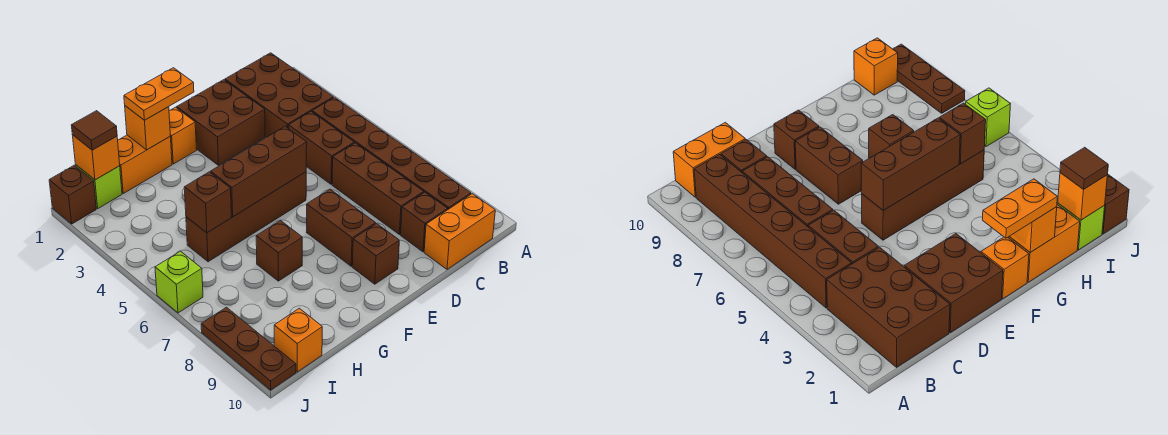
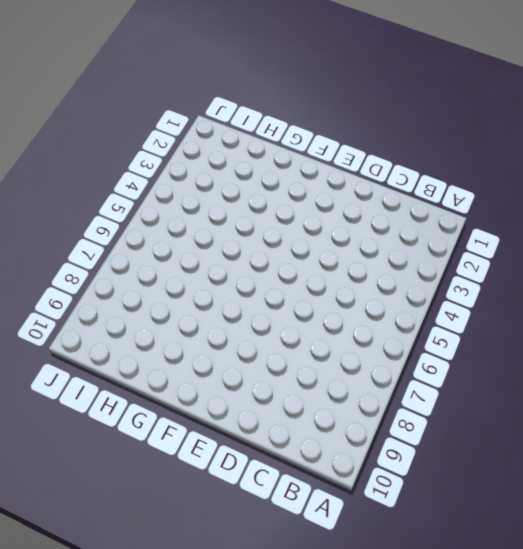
none -> brown 2x3 brick [225,53,333,137]
none -> brown 1x6 brick [312,97,471,209]
none -> orange 1x2 brick [424,194,495,269]

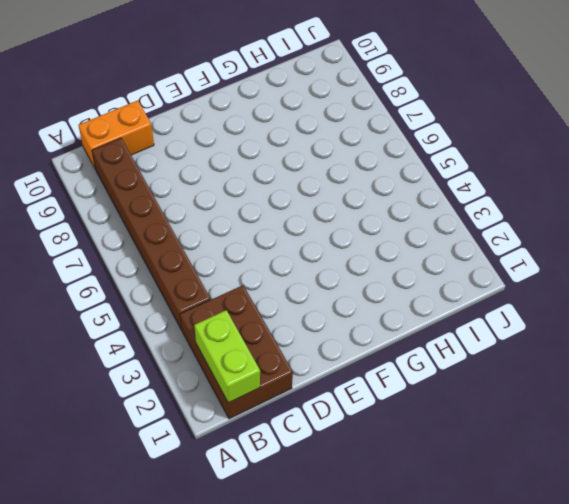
lime 1x2 brick [194,310,260,403] -> none
none -> brown 1x2 brick [288,112,354,184]
none -> brown 1x3 brick [332,143,424,234]
none -> brown 1x1 brick [401,192,448,252]

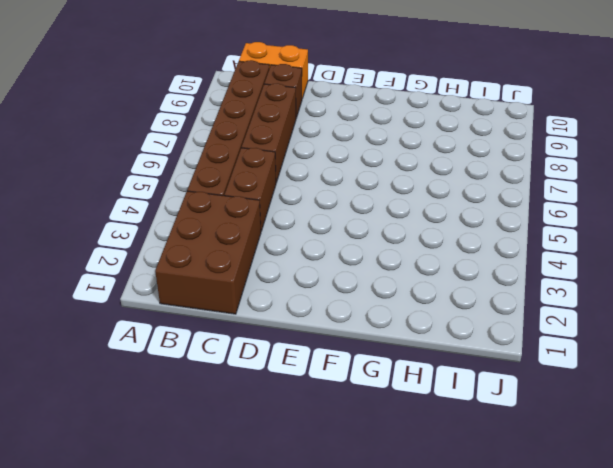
none -> brown 2x2 brick [177,80,265,165]
none -> brown 1x4 brick [186,172,306,262]
none -> brown 1x2 brick [307,189,376,266]

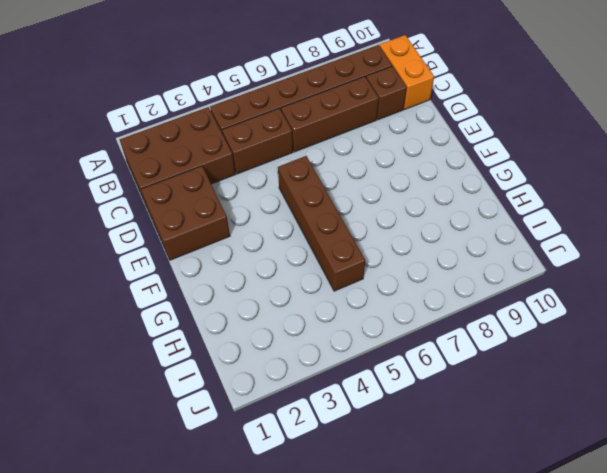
none -> brown 1x2 brick [307,189,376,266]
none -> brown 1x1 brick [352,224,399,284]
none -> orange 1x1 brick [169,107,197,164]

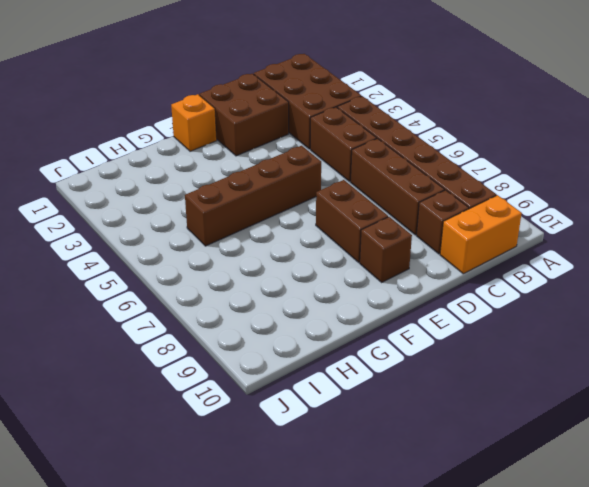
none -> orange 1x2 brick [118,135,172,193]
none -> brown 1x1 brick [256,220,302,281]
none -> lime 1x1 brick [76,165,122,208]

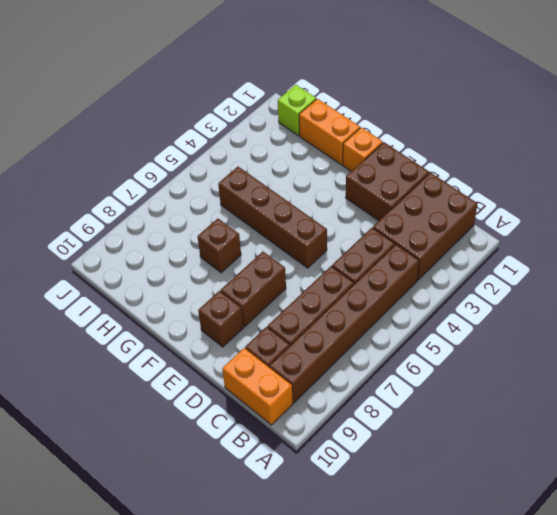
none -> orange 1x1 brick [274,308,322,372]
none -> brown 1x1 brick [49,165,96,224]
none -> lime 1x1 brick [155,251,203,313]

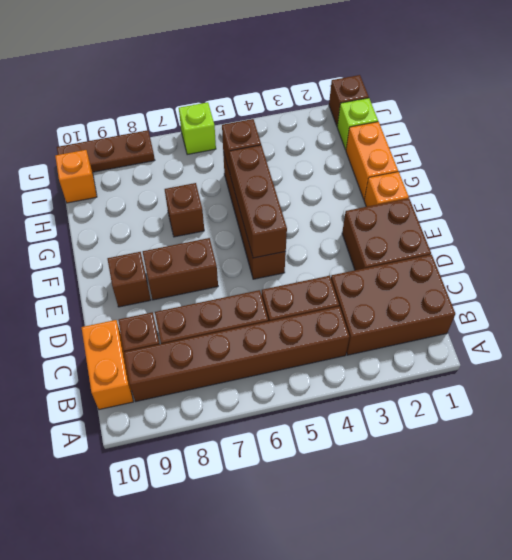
none -> orange 1x1 brick [125,106,170,150]
none -> orange 1x1 brick [73,135,120,180]
none -> orange 1x2 plate [124,68,194,120]

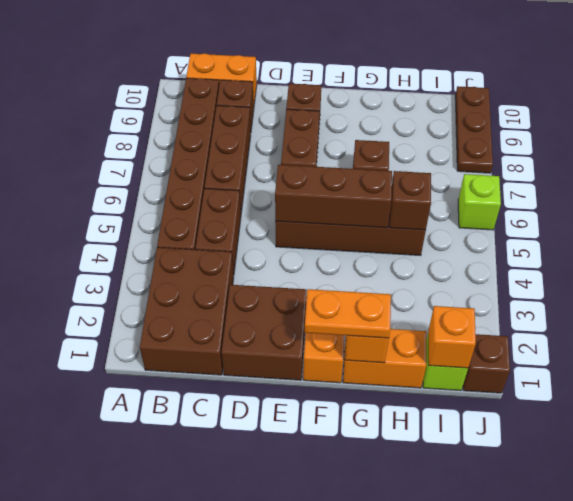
none -> orange 1x1 brick [274,308,322,372]
none -> brown 1x1 tile [71,111,117,150]

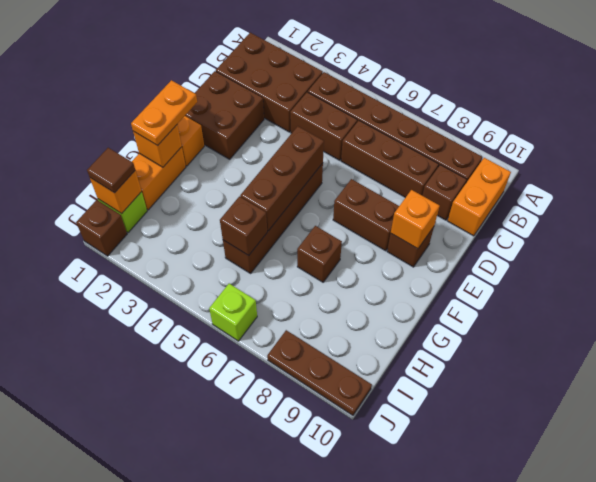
orange 1x1 brick [391,190,440,249] -> orange 1x1 brick moved to [274,308,322,372]

